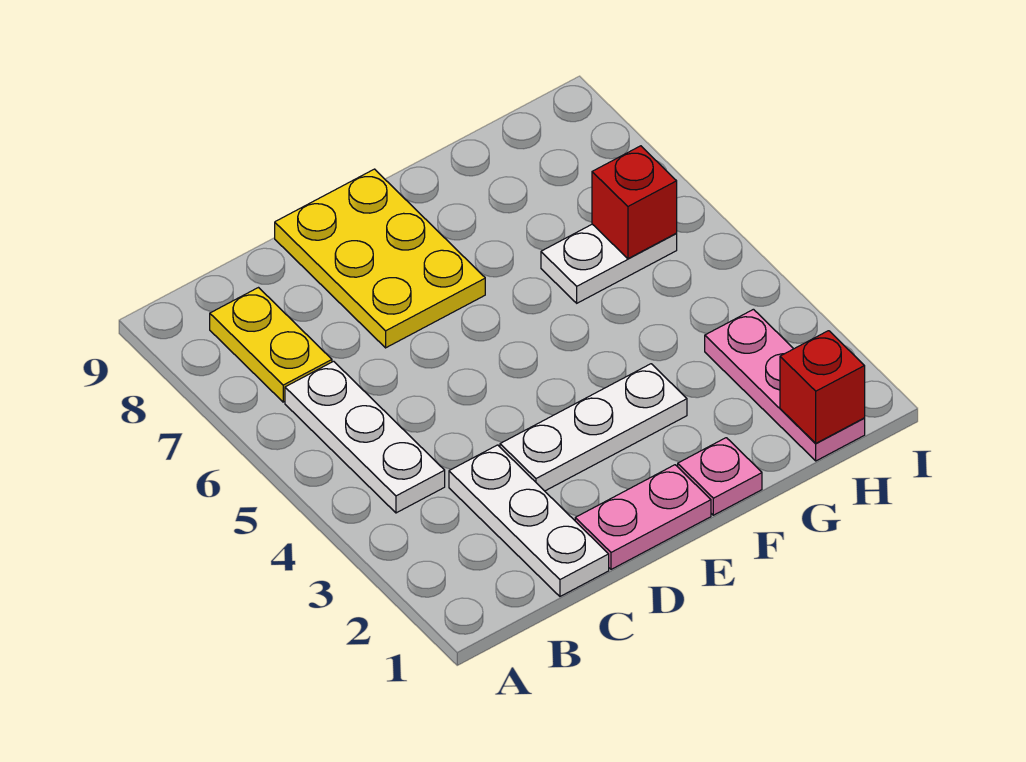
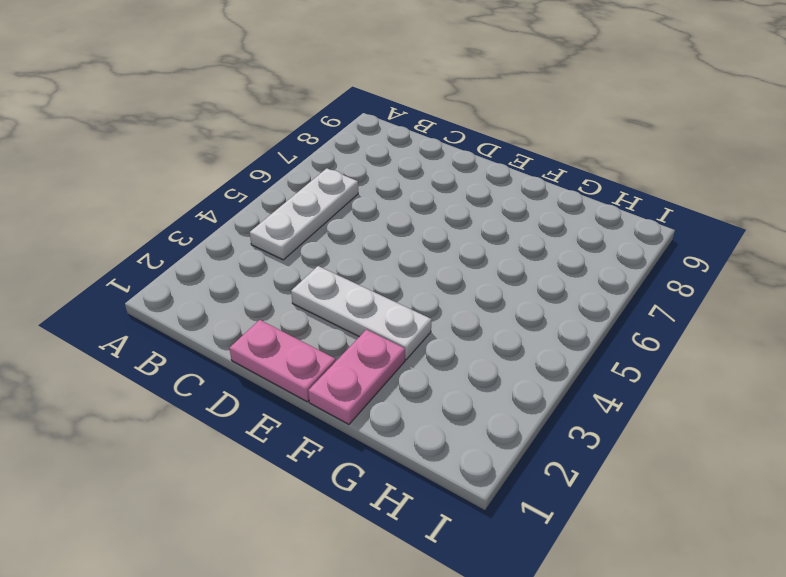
pink 1x2 plate [308,330,405,424] -> pink 1x1 plate [678,438,762,515]
none -> yellow 1x2 plate [210,288,332,402]
none -> white 1x3 plate [449,445,609,596]

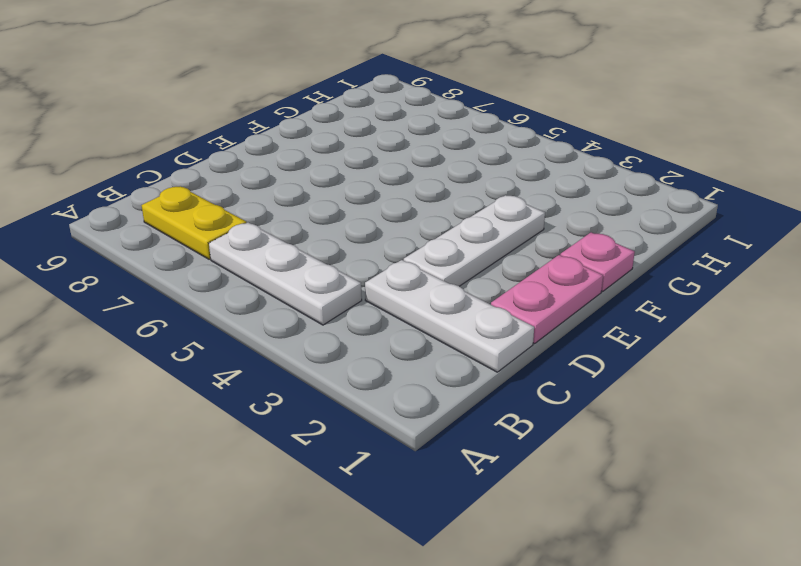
none -> yellow 2x3 plate [275,169,485,348]
none -> white 1x2 plate [541,224,677,303]

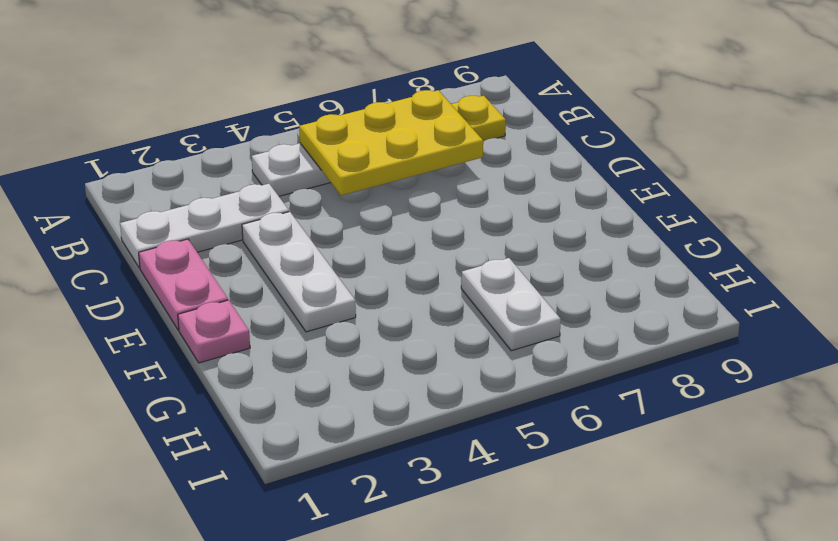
yellow 2x3 plate [299,90,483,195] -> yellow 2x3 plate moved to [275,169,485,348]
none -> pink 1x3 plate [705,309,865,461]
none -> red 1x1 brick [780,331,865,443]

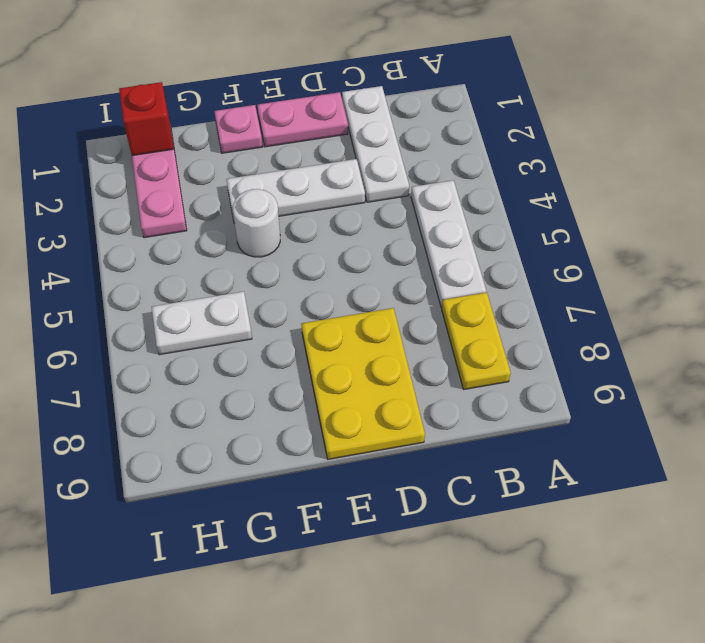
white 1x1 round brick [233,189,280,257] -> none
none -> red 1x1 brick [592,146,677,259]

